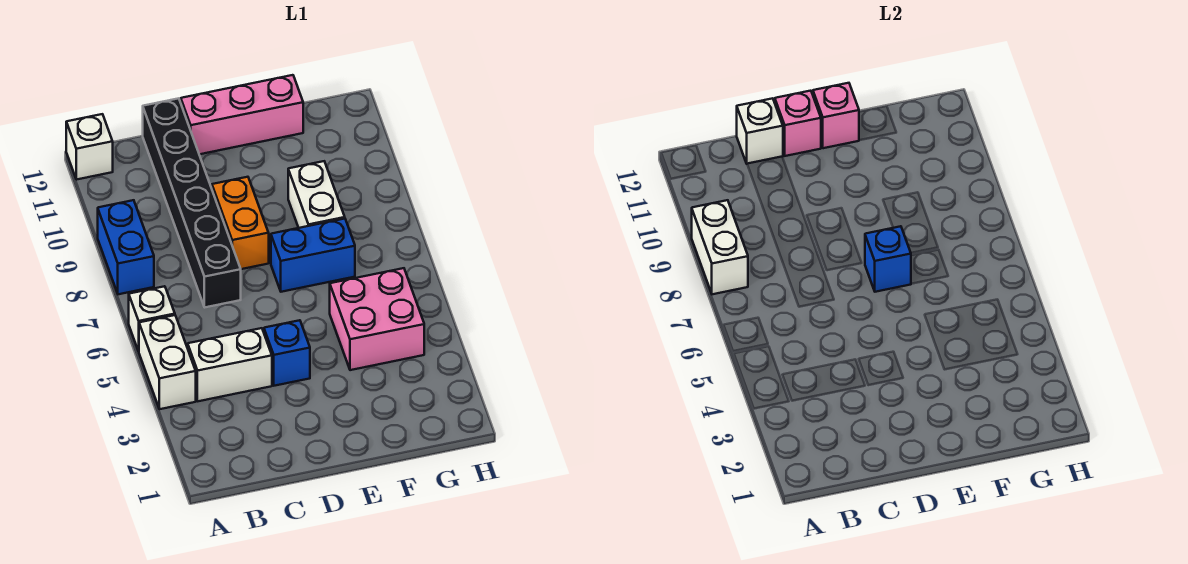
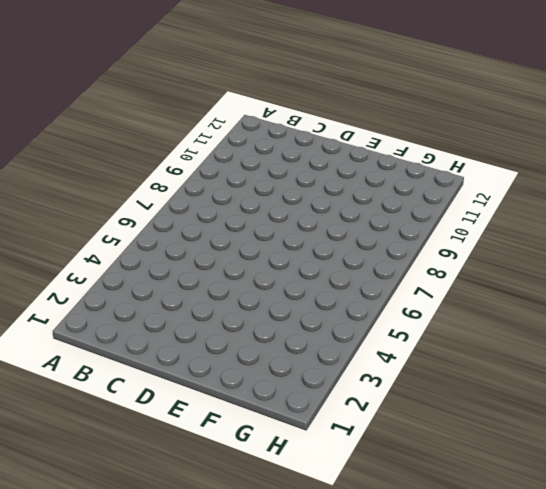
none -> white 1x2 brick [139,315,196,409]
none -> white 1x1 brick [129,286,175,351]
none -> blue 1x2 brick [98,200,154,294]

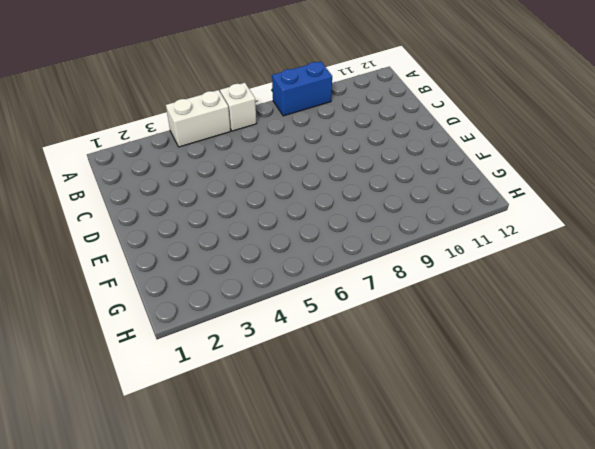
none -> white 1x1 brick [66,114,113,180]
none -> white 1x2 brick [188,328,272,401]
none -> black 1x6 brick [143,98,241,307]

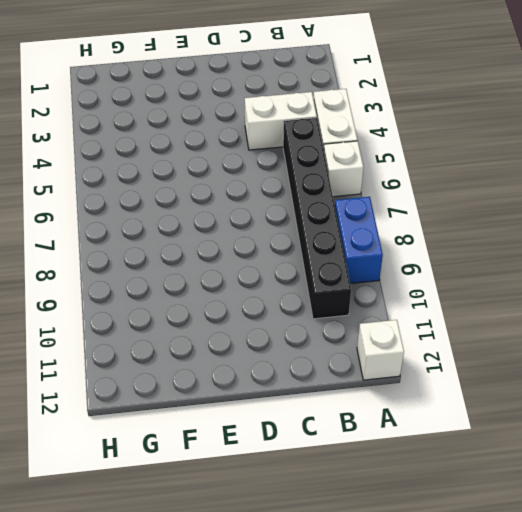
black 1x6 brick [283,118,351,319] -> black 1x6 brick moved to [143,98,241,307]
none -> blue 1x1 brick [264,320,310,386]
none -> orange 1x2 brick [212,177,269,269]
none -> pink 1x3 brick [181,75,303,154]

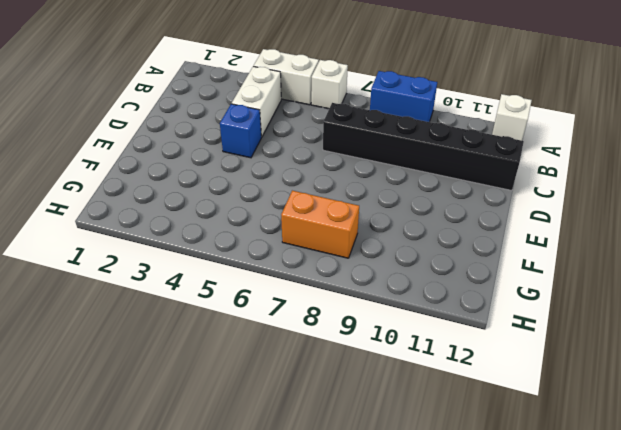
orange 1x2 brick [281,191,359,258] -> orange 1x2 brick moved to [212,177,269,269]
none -> pink 1x3 brick [181,75,303,154]
none -> blue 1x2 brick [271,219,355,292]
none -> pink 2x2 brick [330,268,424,370]

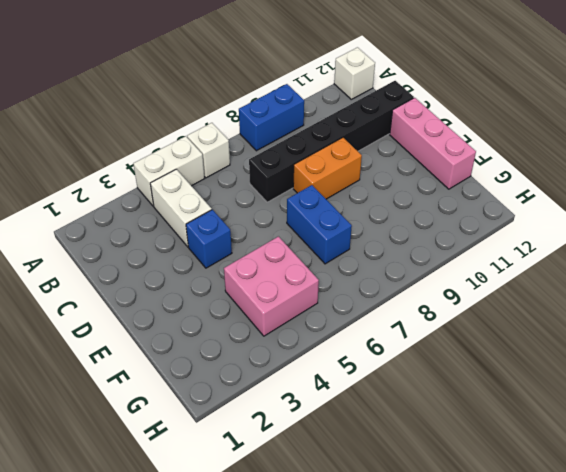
none -> white 1x2 brick [288,161,345,228]
none -> white 1x2 brick [692,200,748,294]
none -> white 1x1 brick [737,98,783,164]

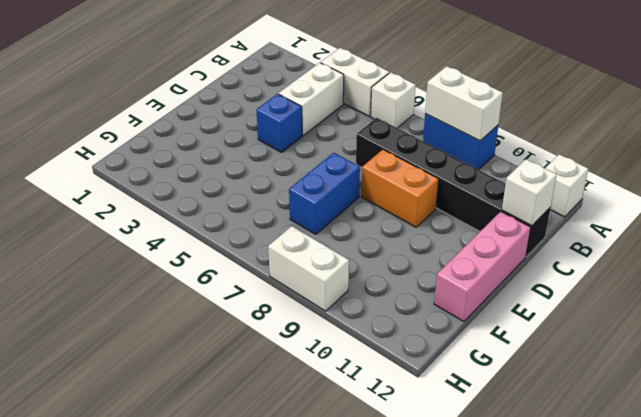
white 1x2 brick [268,226,349,311] -> white 1x2 brick moved to [288,161,345,228]
none -> pink 2x2 brick [330,268,424,370]
none -> pink 1x1 brick [775,91,821,156]
none -> blue 1x1 brick [865,226,911,292]

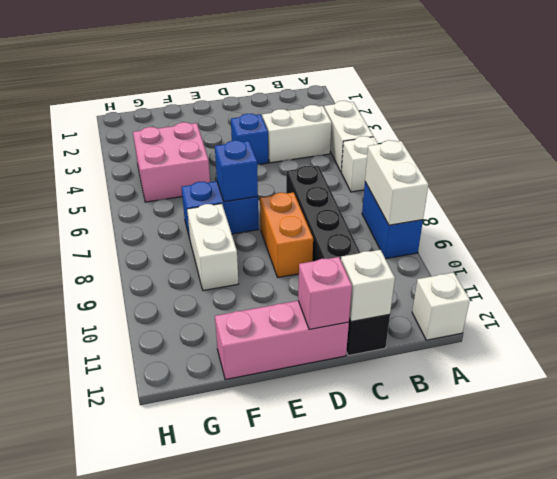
none -> pink 1x1 brick [813,83,859,148]

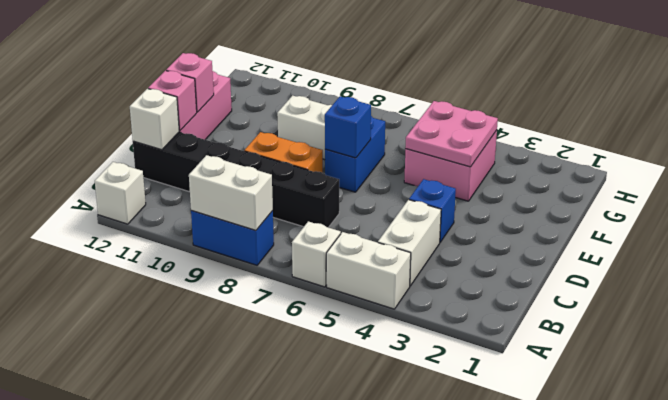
pink 2x2 plate [405,101,498,167] -> none

